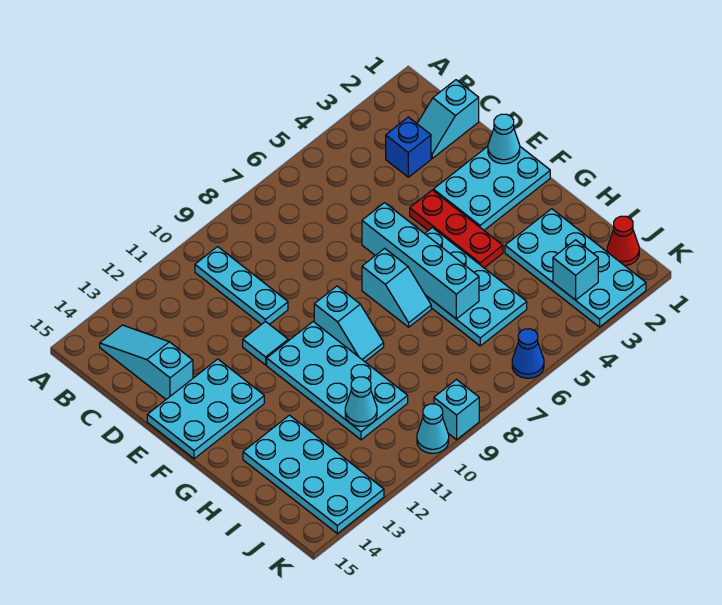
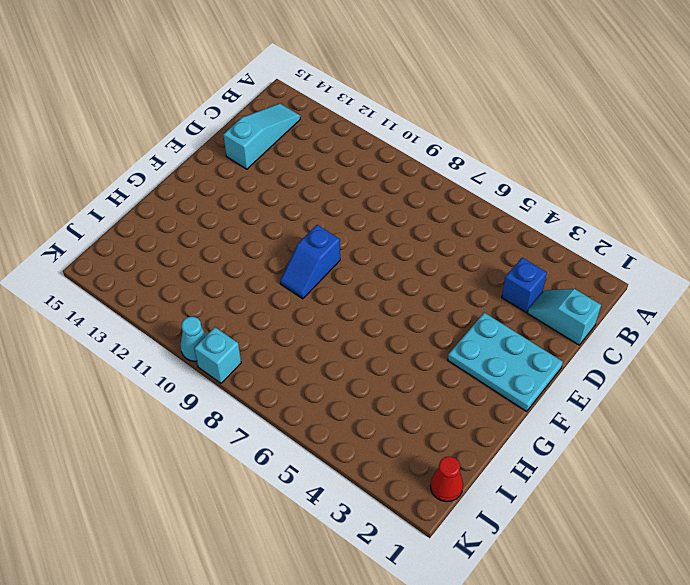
blue 1x2 slope [280,225,340,299] -> cyan 1x2 slope [314,286,384,362]
none -> cyan 1x3 plate [195,247,288,325]
none -> red 1x3 plate [410,190,503,268]
none -> cyan 1x1 tile [243,321,288,365]

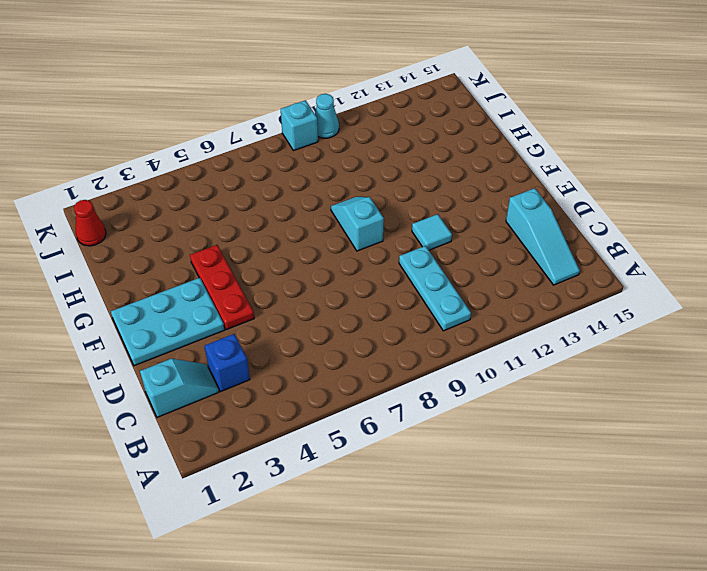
none -> cyan 2x3 plate [147,359,264,459]
none -> cyan 2x4 plate [425,228,527,346]
none -> cyan 1x2 slope [362,248,431,327]

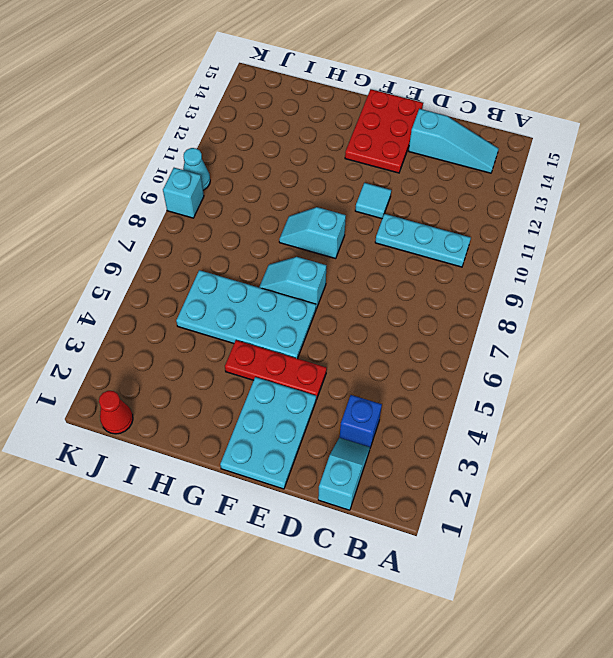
red 2x3 plate [345,89,423,173] -> cyan 2x3 plate [147,359,264,459]
none -> cyan 2x4 plate [267,322,408,440]
none -> cyan 2x4 plate [505,209,646,327]
none -> cyan 2x4 plate [243,415,384,534]

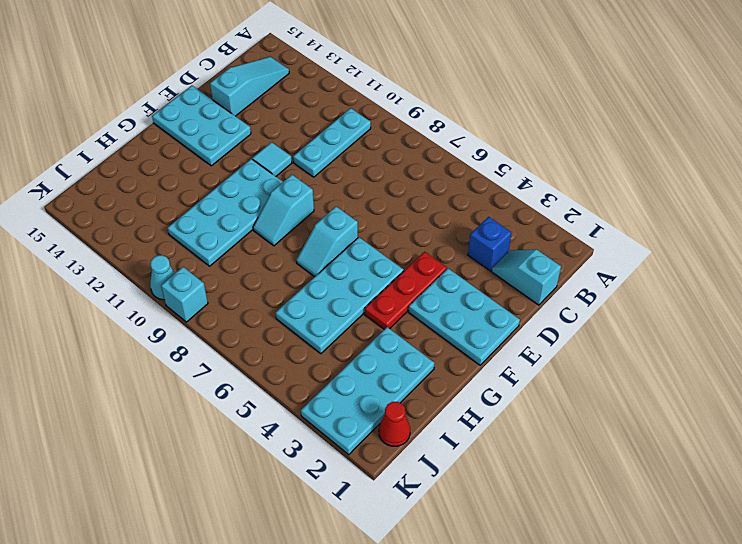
none -> cyan 2x4 plate [243,415,384,534]
none -> blue 1x1 cone [512,329,544,378]
none -> cyan 1x1 cone [488,114,520,164]

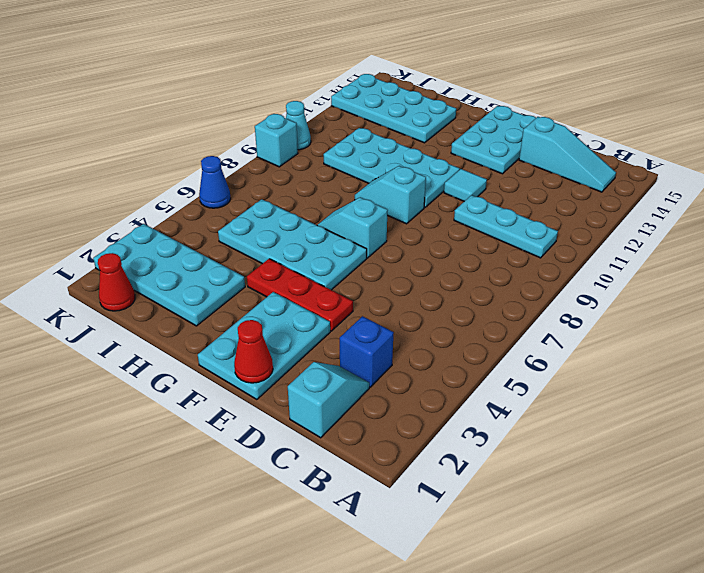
red 1x1 cone [234,320,273,383] -> cyan 1x1 cone [488,114,520,164]
none -> cyan 1x4 brick [362,203,479,319]
none -> cyan 1x1 cone [345,377,377,426]
none -> cyan 1x1 brick [553,240,598,300]

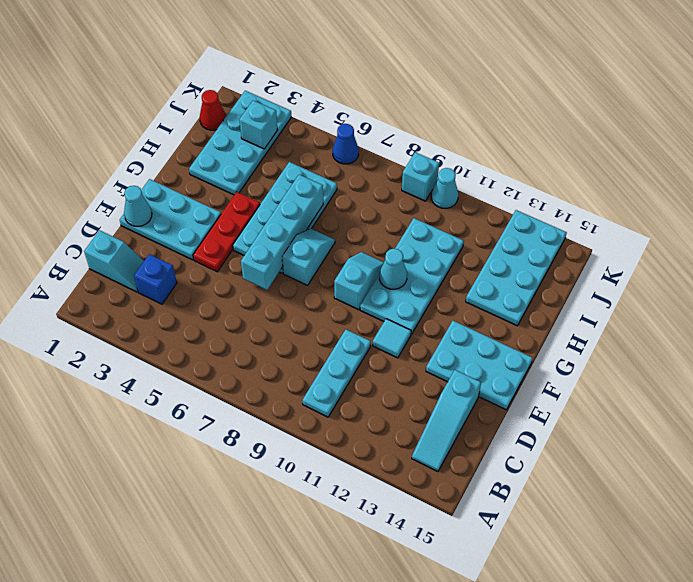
cyan 1x1 cone [379,249,407,289] -> cyan 1x1 cone moved to [345,377,377,426]

